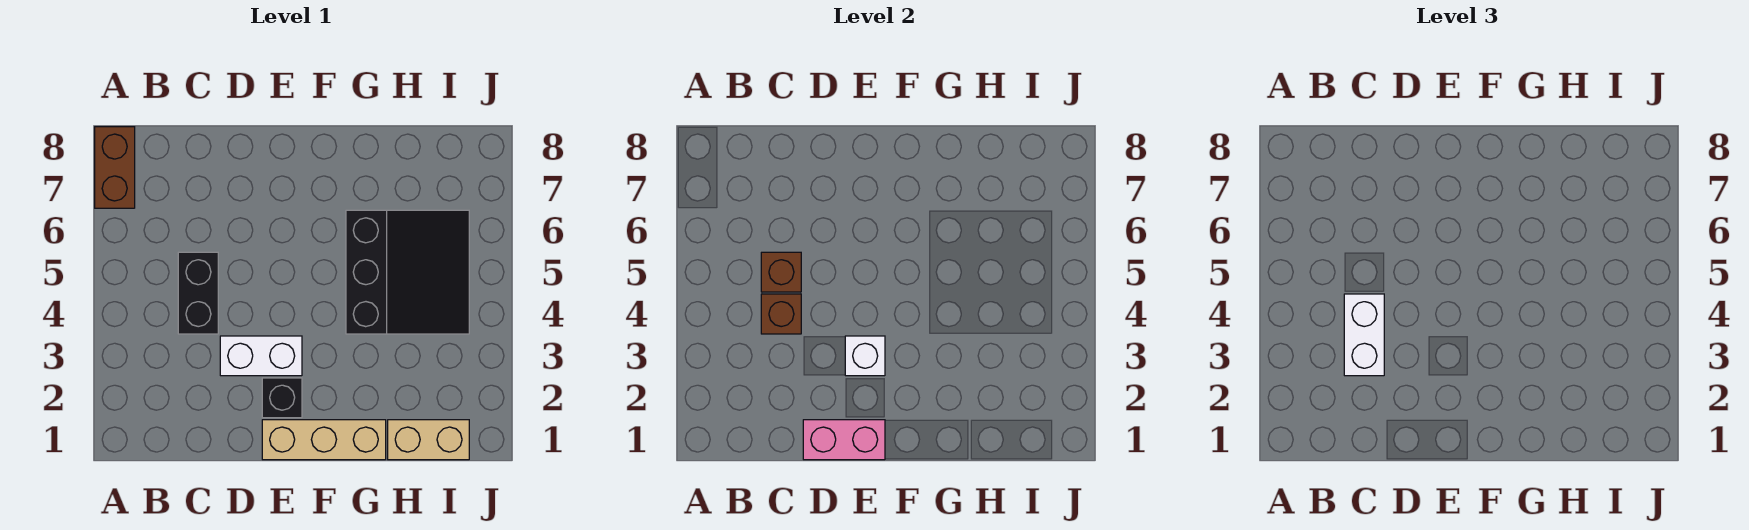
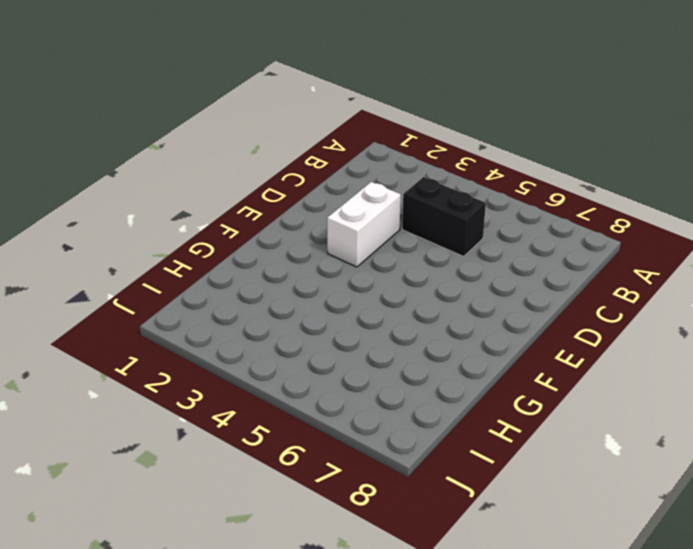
none -> brown 1x2 brick [95,127,135,208]
none -> tan 1x3 brick [262,420,386,460]
none -> black 1x1 brick [262,378,302,418]

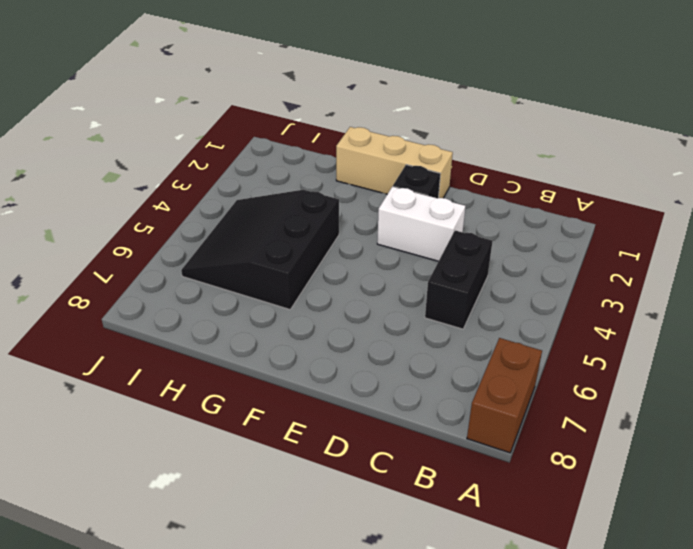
none -> tan 1x2 brick [388,420,469,460]
none -> brown 1x1 brick [761,294,801,334]
none -> brown 1x1 brick [761,252,801,292]

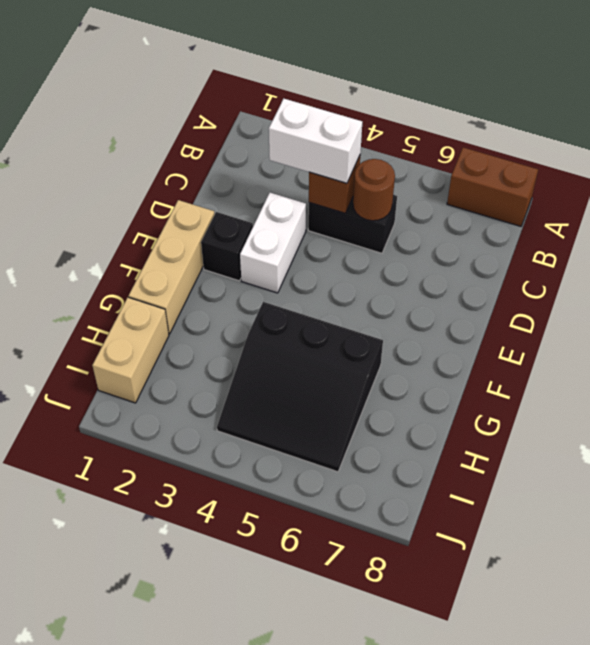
brown 1x1 round brick [353,159,395,221] -> brown 1x1 brick [761,252,801,292]
none -> pink 1x2 brick [803,420,885,460]
none -> white 1x1 brick [845,336,885,376]

